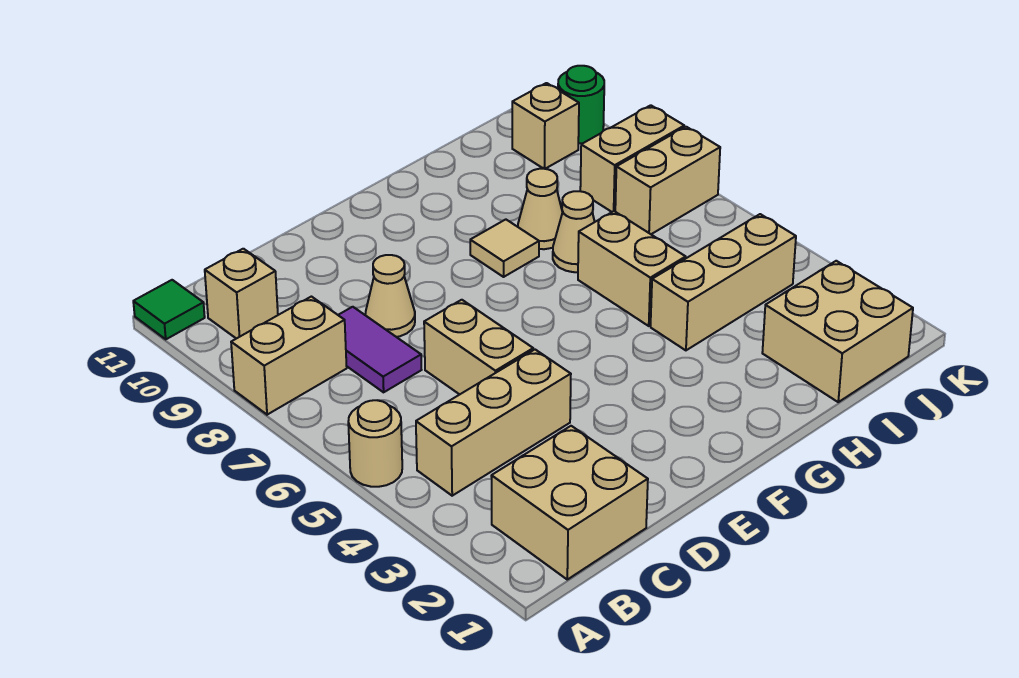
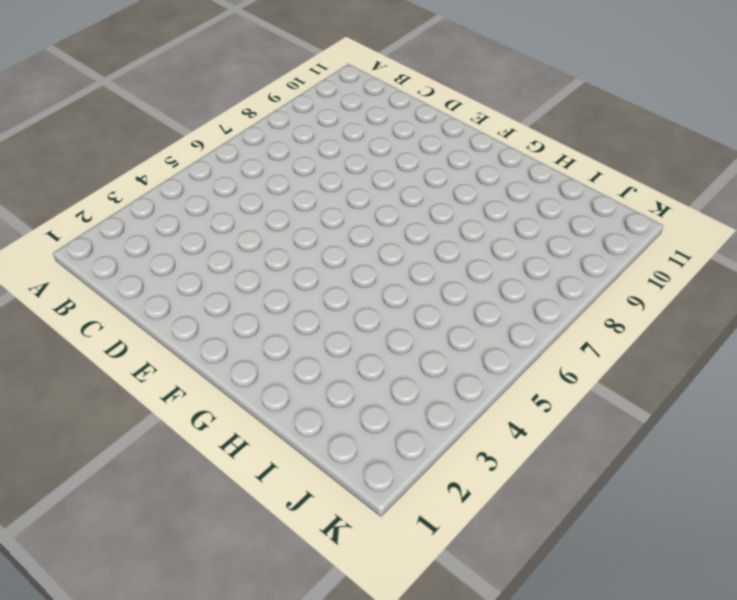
none -> tan 1x1 round brick [348,400,402,487]
none -> tan 1x2 brick [231,297,347,415]
none -> green 1x1 tile [133,280,205,339]

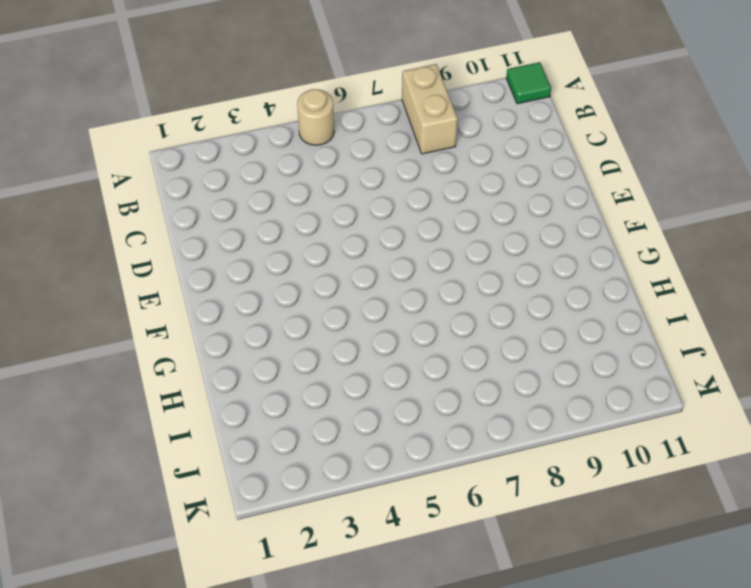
none -> tan 2x2 brick [491,426,648,579]
none -> tan 1x3 brick [416,350,571,496]
none -> tan 1x1 brick [205,249,278,339]

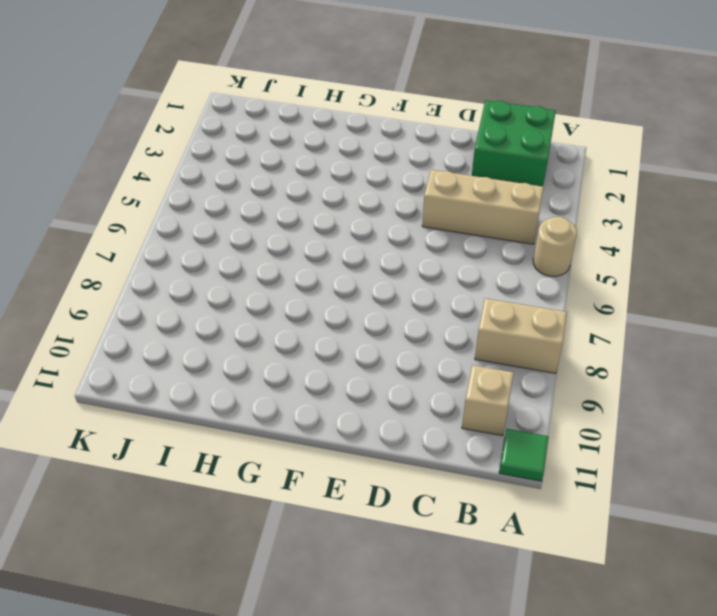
green 2x2 brick [472,100,556,187] -> tan 2x2 brick [491,426,648,579]
none -> purple 1x2 tile [339,307,421,392]
none -> tan 1x2 brick [424,300,533,395]
none -> tan 1x1 cone [365,255,415,337]

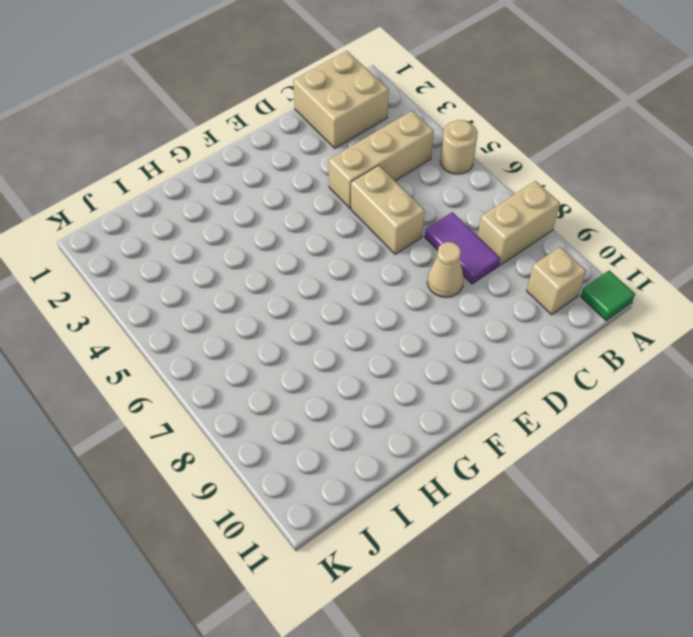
none -> tan 1x1 tile [470,219,539,277]
none -> tan 1x3 brick [651,214,796,350]
none -> tan 1x2 brick [578,211,686,326]

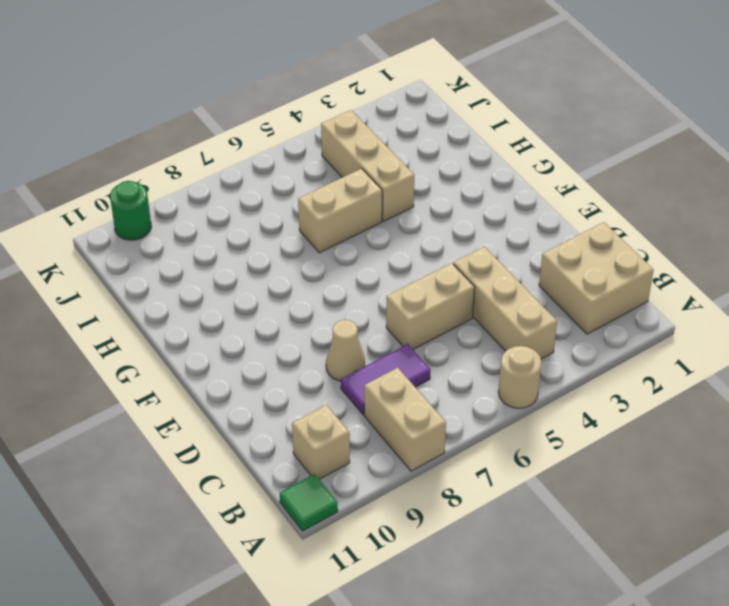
none -> tan 1x1 tile [470,219,539,277]
none -> tan 1x1 cone [553,191,595,272]
none -> tan 1x1 cone [518,169,562,249]

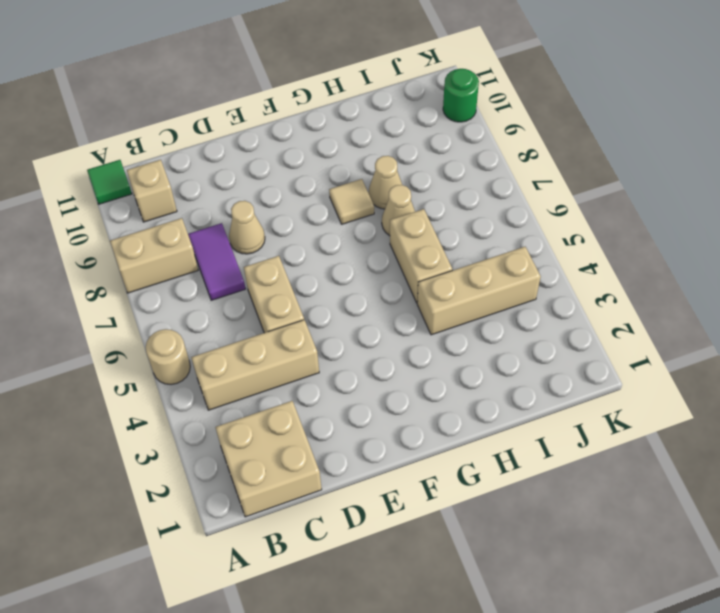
none -> tan 2x2 brick [762,261,913,402]
none -> tan 1x2 brick [615,127,720,234]
none -> tan 1x2 brick [580,105,684,212]

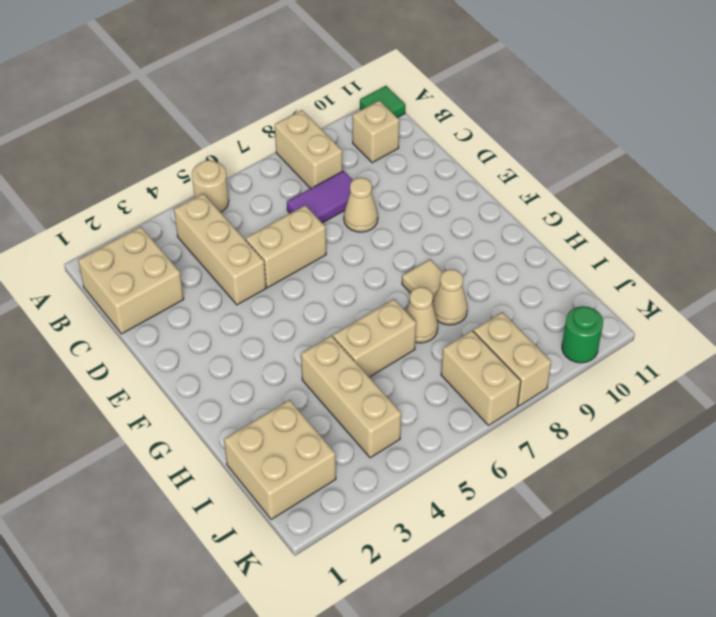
none -> tan 1x1 brick [512,83,579,169]

